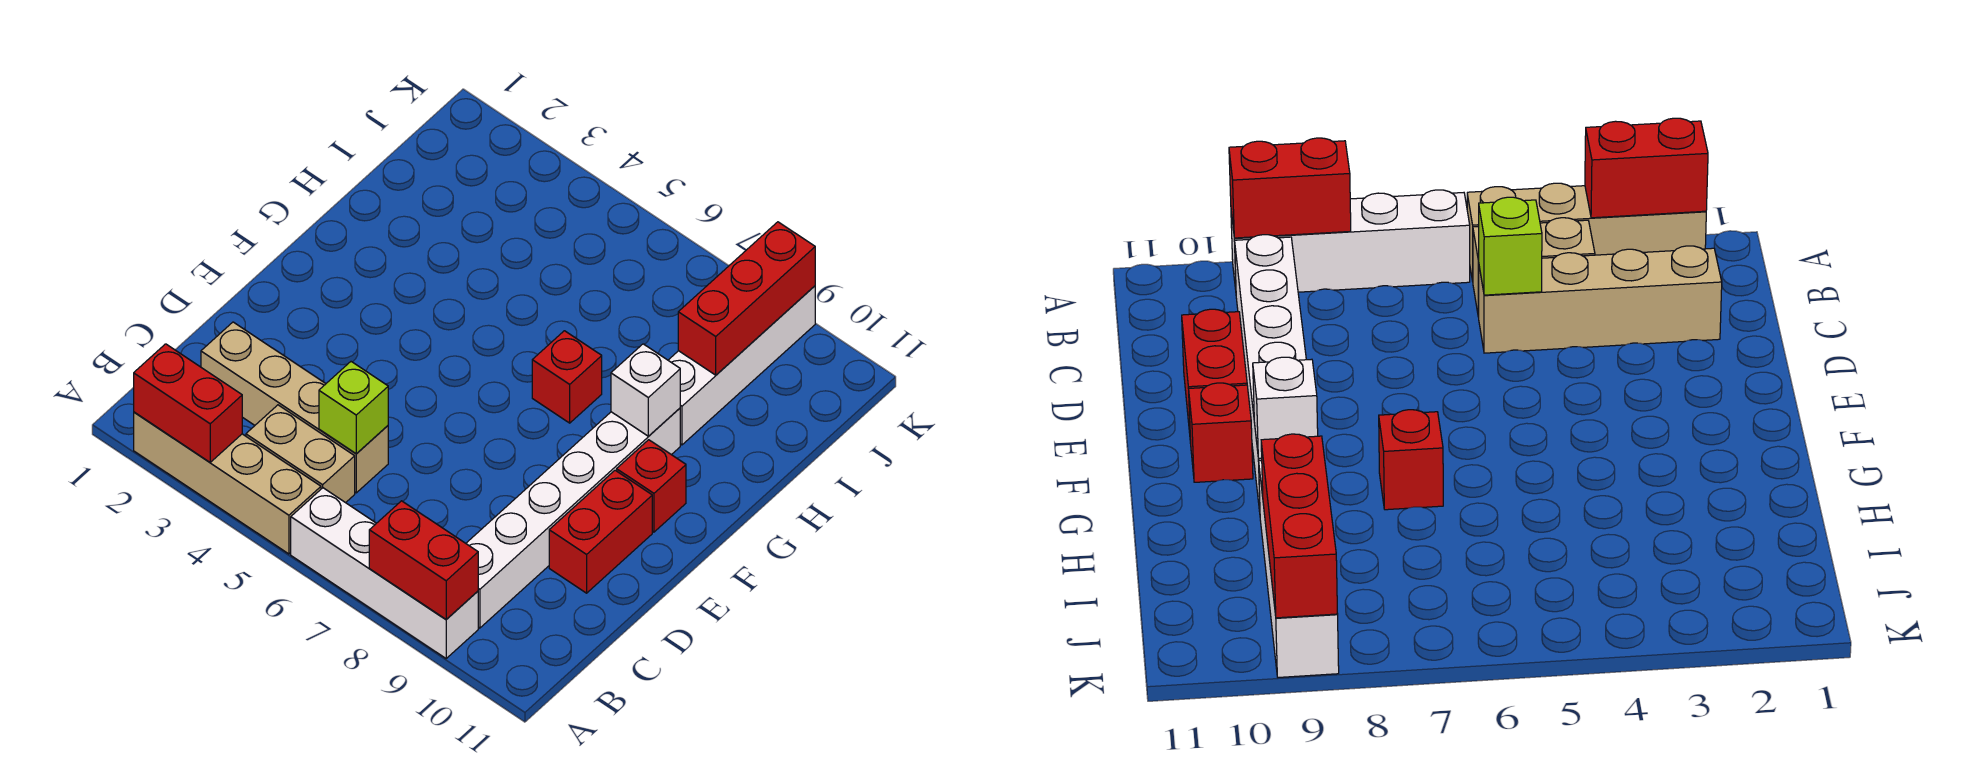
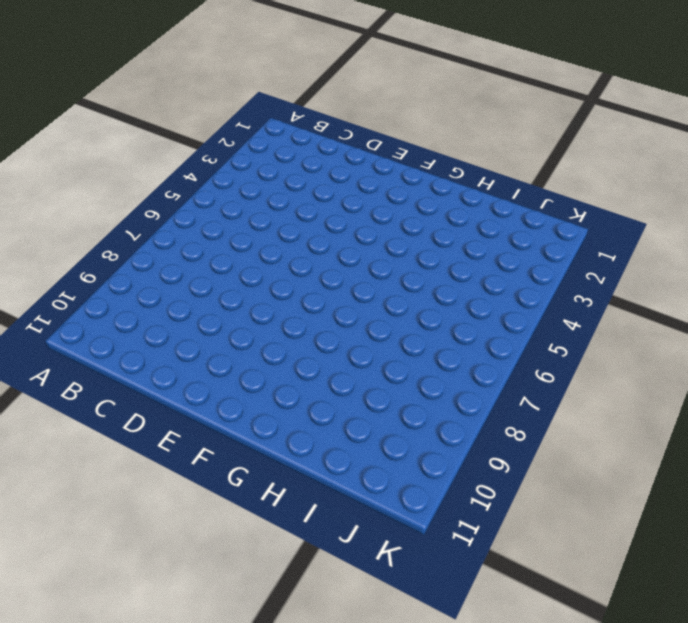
none -> tan 1x4 brick [134,412,321,554]
none -> white 1x4 brick [291,488,478,658]
none -> tan 1x2 brick [246,405,355,503]

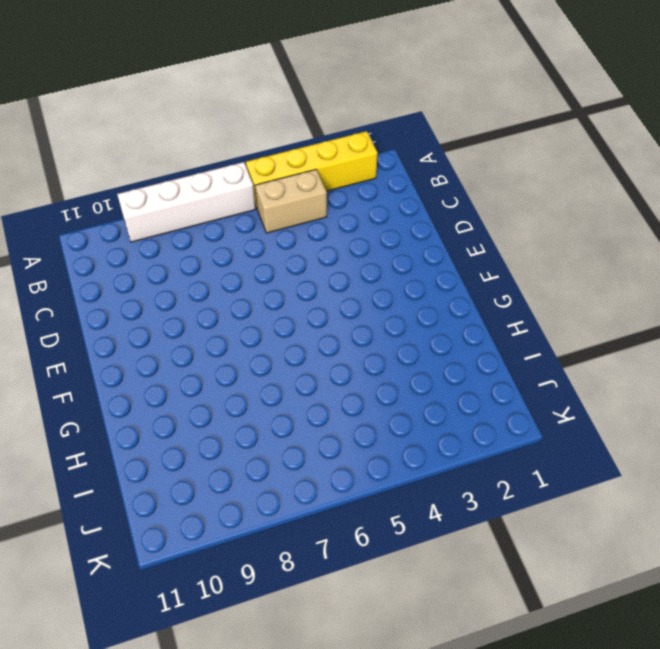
yellow 1x4 brick [246,131,378,208] -> tan 1x4 brick [134,412,321,554]
none -> white 1x6 brick [466,408,680,628]
none -> tan 1x4 brick [201,322,388,493]
none -> red 1x2 brick [549,470,652,593]

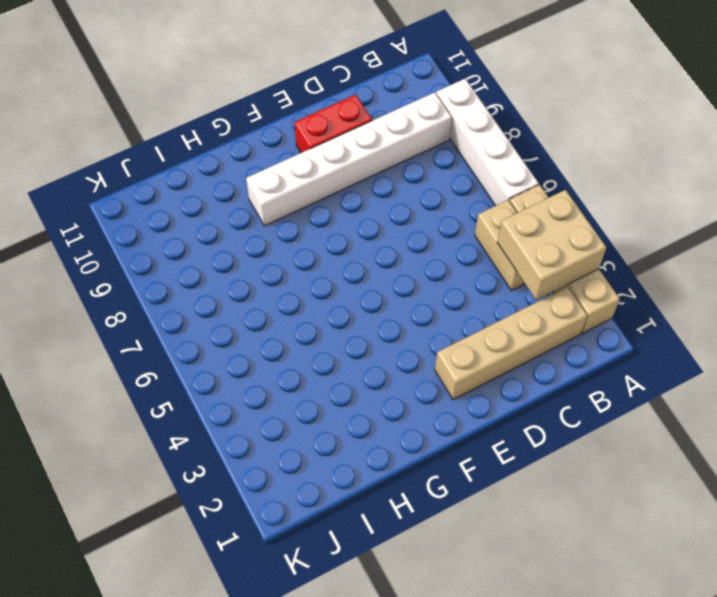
tan 2x2 brick [497,190,606,300] -> red 1x2 brick [134,344,242,462]
tan 1x4 brick [435,287,587,400] -> tan 1x4 brick turned to [201,322,388,493]
none -> red 1x1 brick [617,440,686,532]
none -> red 1x1 brick [532,331,602,423]
none -> white 1x4 brick [668,286,815,445]

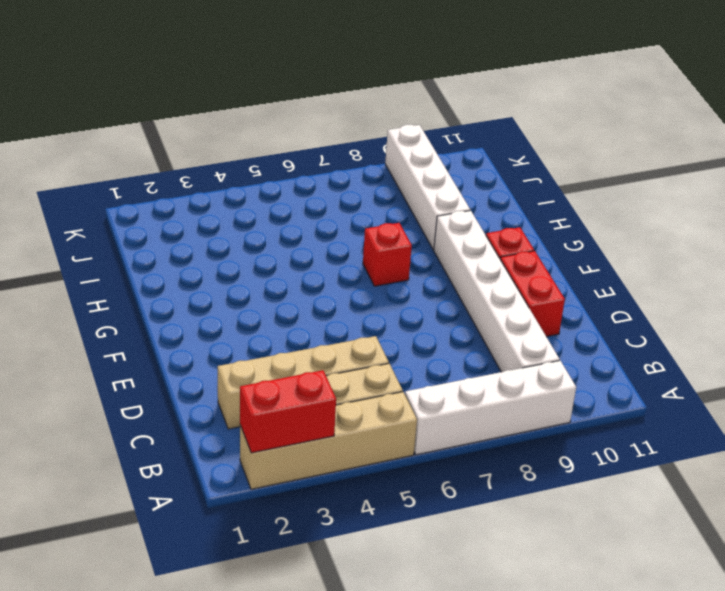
none -> red 1x2 brick [369,501,478,619]
none -> lime 1x1 brick [319,362,388,454]
none -> white 1x1 brick [611,344,680,436]

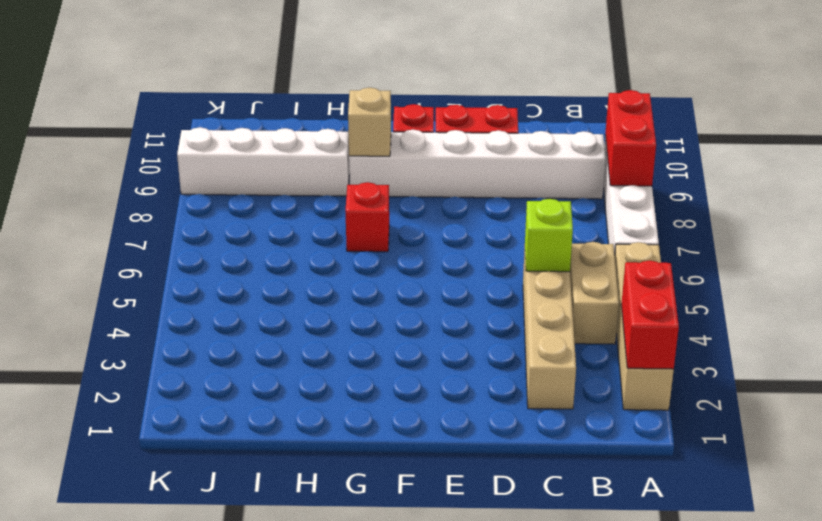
tan 1x1 brick [348,88,391,156] -> white 1x1 brick [611,344,680,436]
none -> red 1x3 brick [678,222,815,375]

